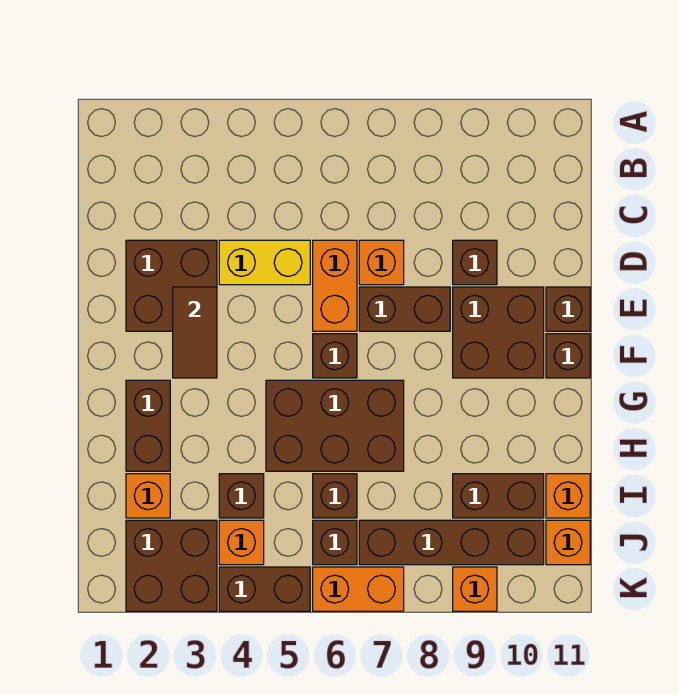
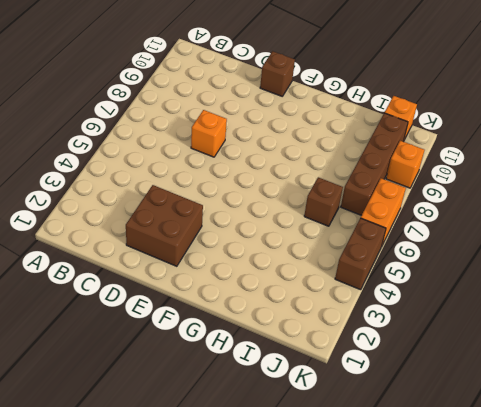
none -> yellow 1x2 brick [219,240,310,285]
none -> orange 1x2 brick [313,240,357,331]
none -> brown 1x1 brick [453,240,497,285]

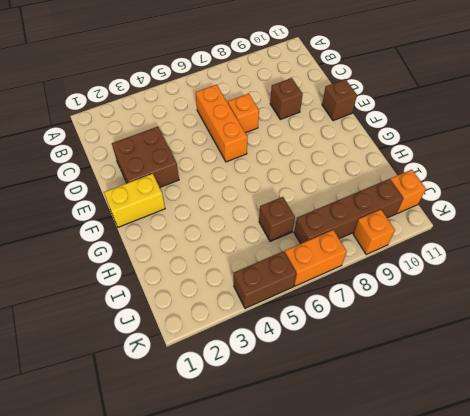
orange 1x3 brick [196,85,247,162] -> orange 1x2 brick [313,240,357,331]
yellow 1x2 brick [104,174,165,227] -> yellow 1x2 brick moved to [219,240,310,285]
none -> brown 1x2 brick [359,287,450,331]
none -> brown 2x2 brick [453,287,544,378]
none -> brown 1x1 brick [313,334,357,378]

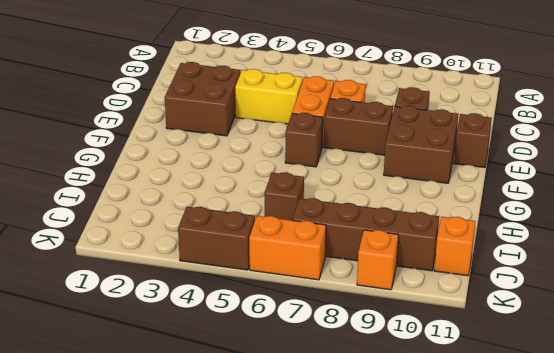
none -> brown 1x1 brick [546,334,590,378]
none -> brown 1x2 brick [126,380,170,471]
none -> brown 2x3 brick [266,380,404,471]

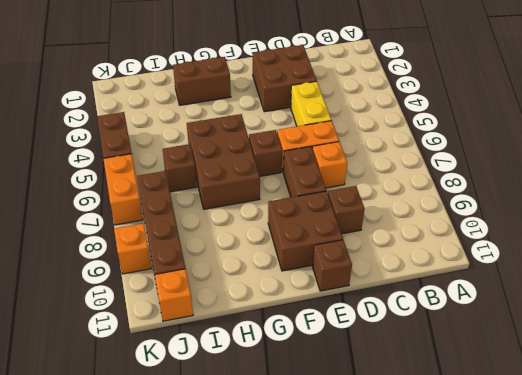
none -> brown 1x1 brick [546,334,590,378]
none -> orange 1x1 brick [126,474,170,518]
none -> brown 1x1 brick [219,474,264,518]

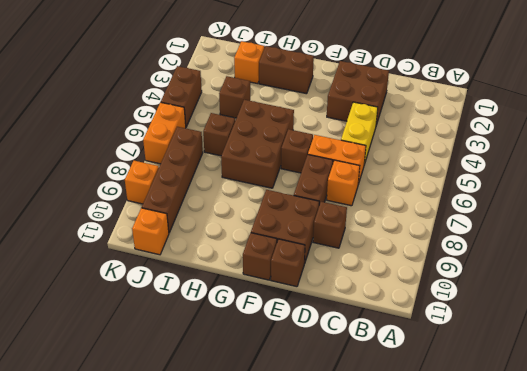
none -> brown 1x2 brick [453,474,544,518]
none -> orange 1x1 brick [546,474,590,518]
none -> brown 2x2 brick [126,520,217,611]

